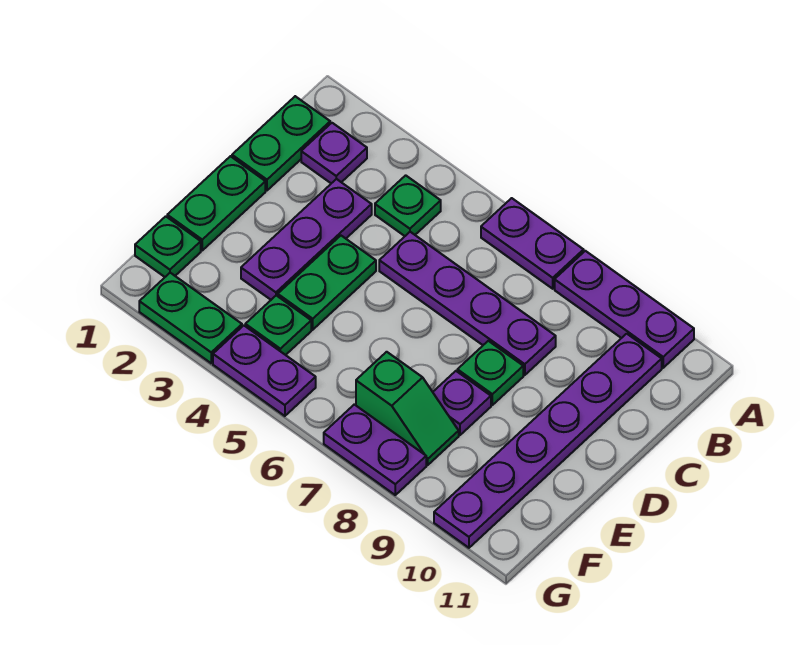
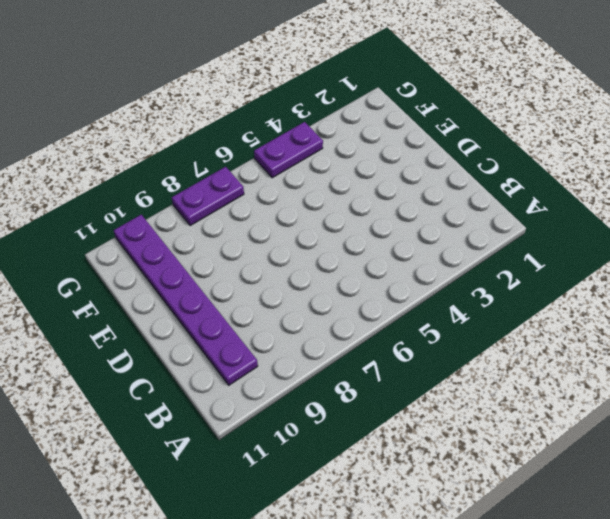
none -> purple 1x2 plate [481,198,584,289]
none -> purple 1x3 plate [555,251,694,368]
none -> green 1x2 plate [232,96,330,190]

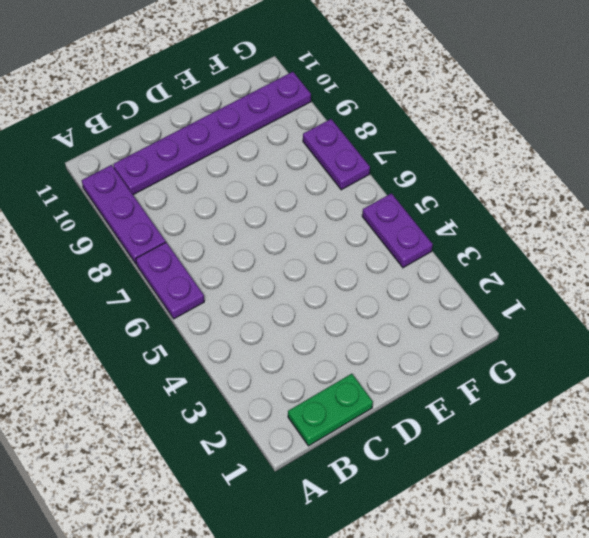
none -> purple 1x1 plate [301,123,367,183]
none -> green 1x1 plate [375,175,441,236]
none -> purple 1x3 plate [241,179,372,300]

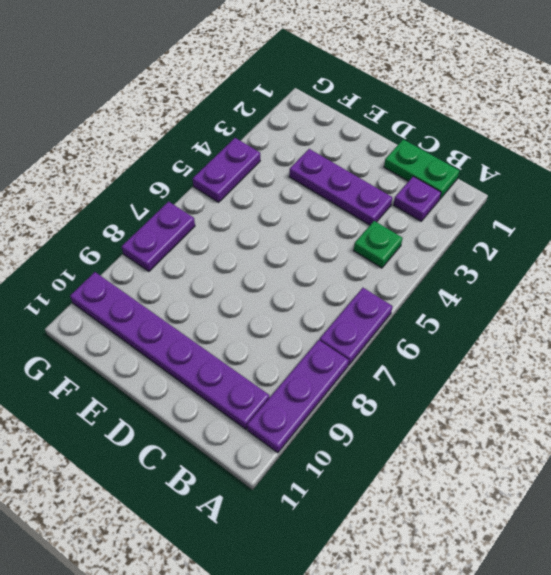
none -> purple 1x4 plate [379,232,556,375]
none -> green 1x2 plate [167,156,265,250]
none -> green 1x2 plate [278,236,376,330]

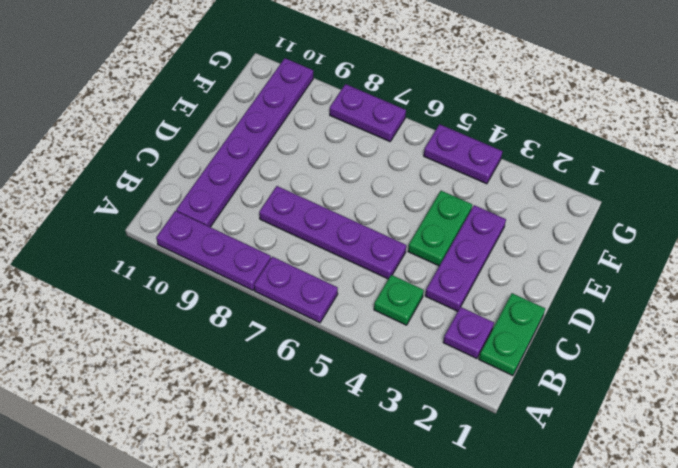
none -> green 1x2 plate [167,156,265,250]
none -> green 1x1 plate [457,341,523,405]
none -> purple 1x1 plate [433,371,491,435]

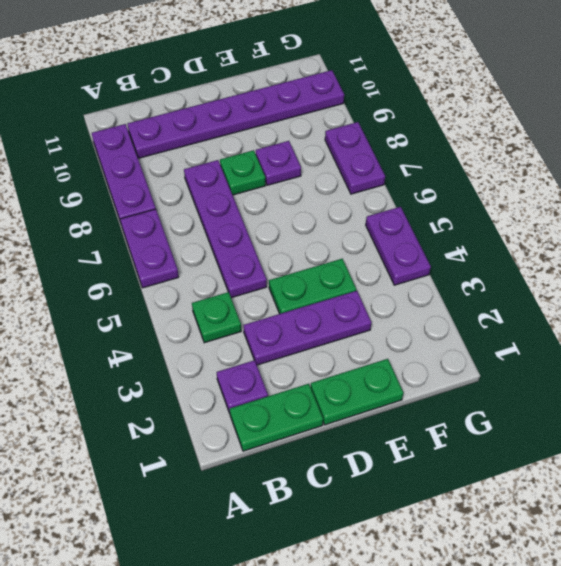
none -> green 1x1 plate [135,216,201,277]
none -> green 1x1 plate [245,295,311,355]
none -> green 1x2 slope [356,352,459,465]

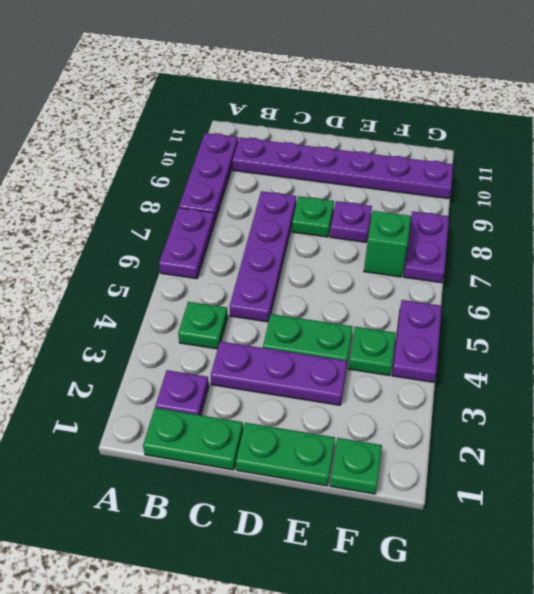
none -> green 1x2 plate [139,273,242,363]

